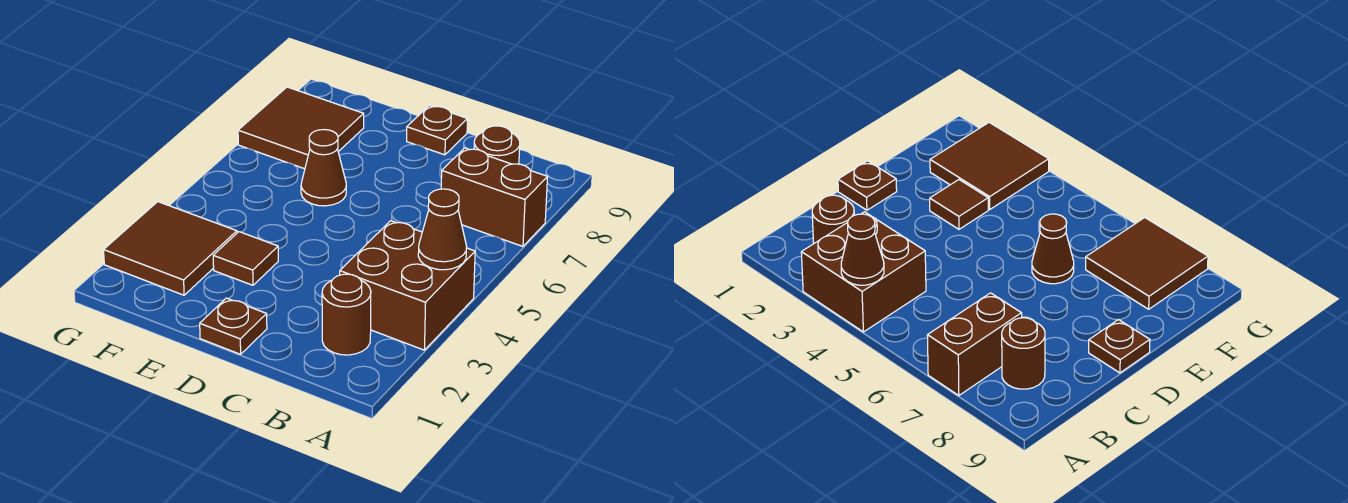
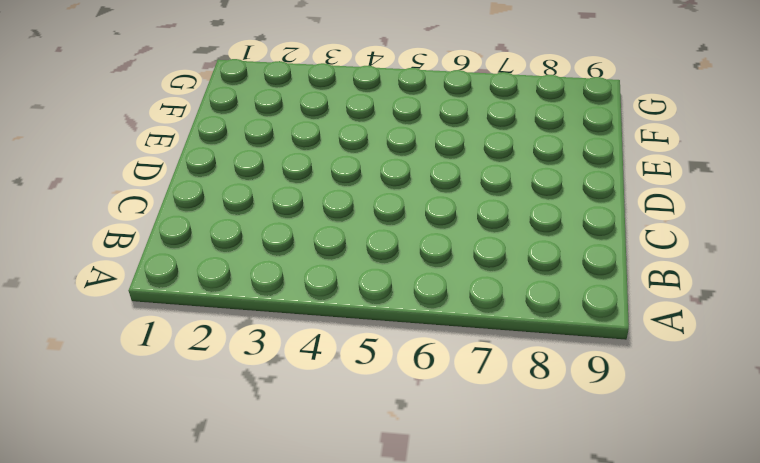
none -> brown 2x2 brick [340,221,475,350]
none -> brown 1x2 brick [441,148,548,246]

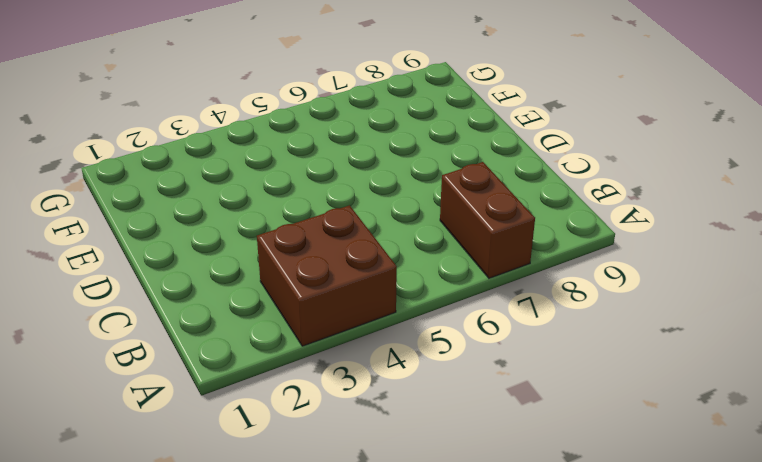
none -> brown 1x1 round brick [322,274,371,355]
none -> brown 1x1 round brick [474,126,520,164]

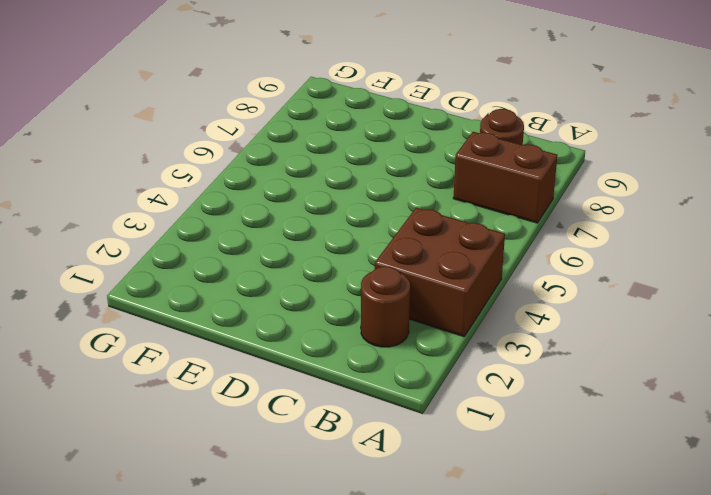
none -> brown 1x1 plate [200,298,267,354]
none -> brown 1x1 plate [407,106,468,155]

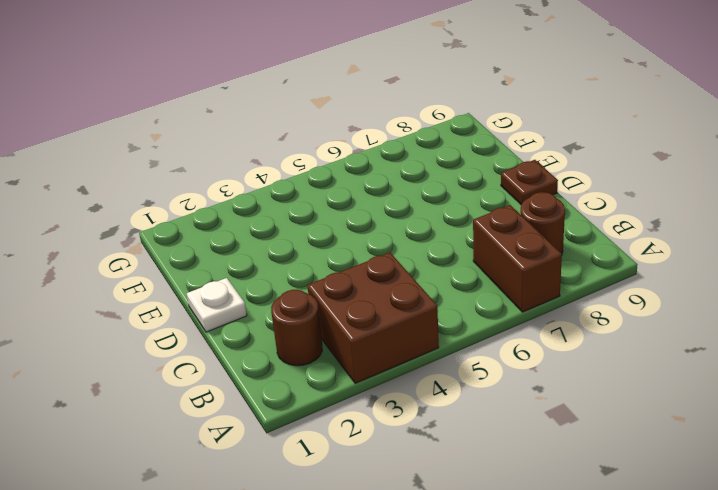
white 1x1 plate [187,278,247,332] -> brown 1x1 plate [200,298,267,354]
none -> brown 1x1 tile [213,232,278,285]
none -> brown 1x1 cone [301,130,346,206]

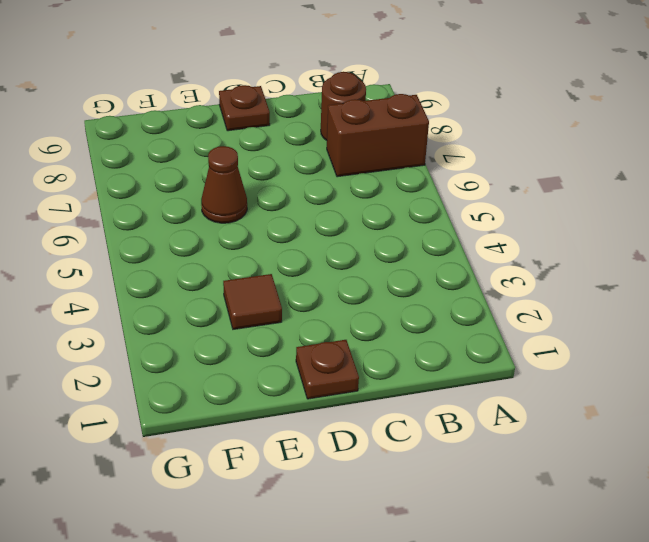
none -> brown 2x2 brick [340,221,475,350]
none -> brown 1x1 round brick [322,274,371,355]

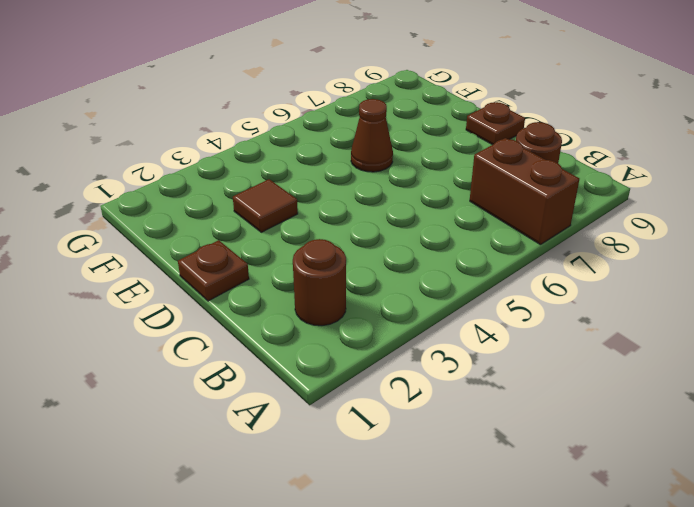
none -> brown 2x2 brick [340,221,475,350]
none -> brown 2x2 tile [104,202,237,295]

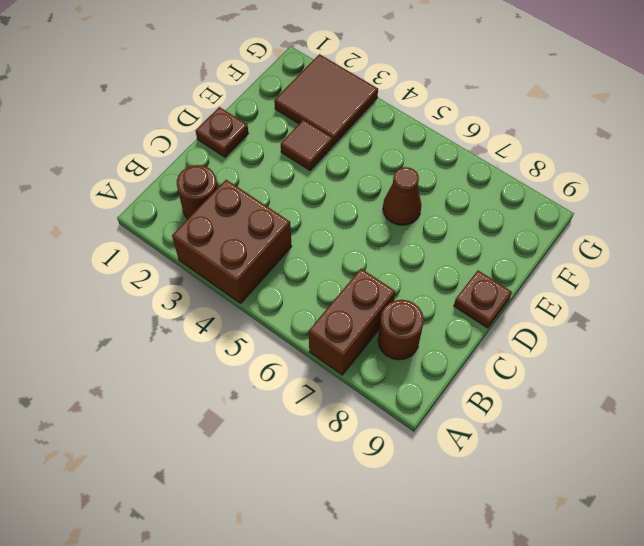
none -> brown 2x2 tile [238,87,364,169]
none -> brown 1x1 cone [418,189,467,270]

